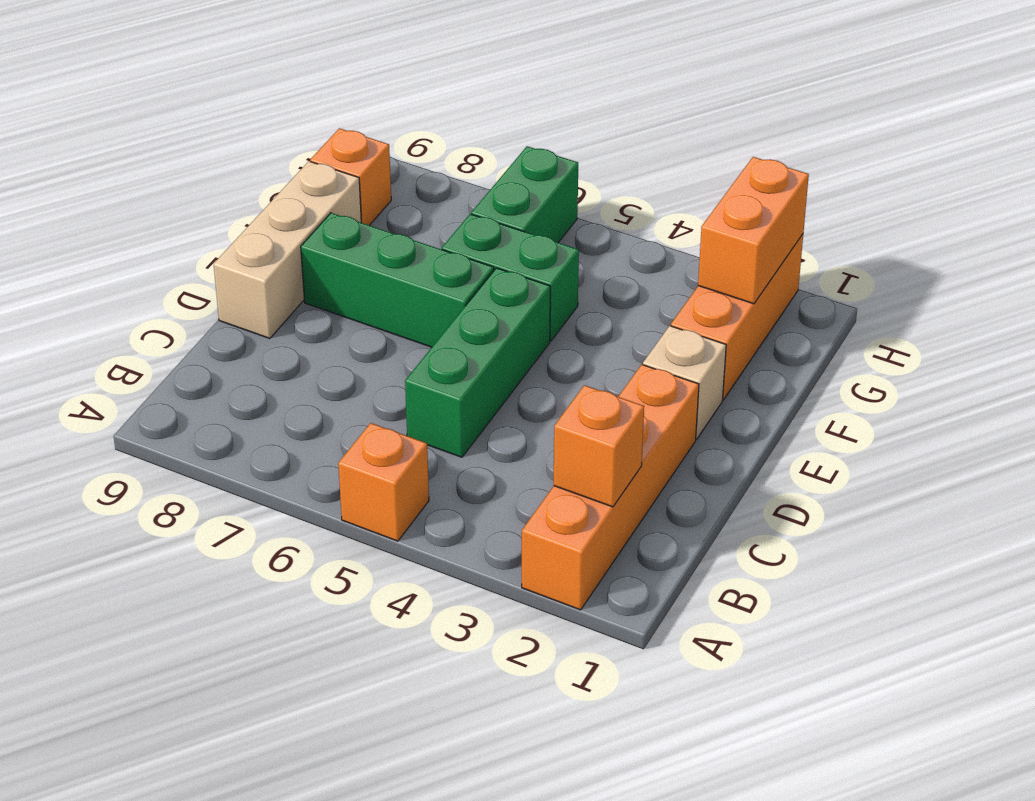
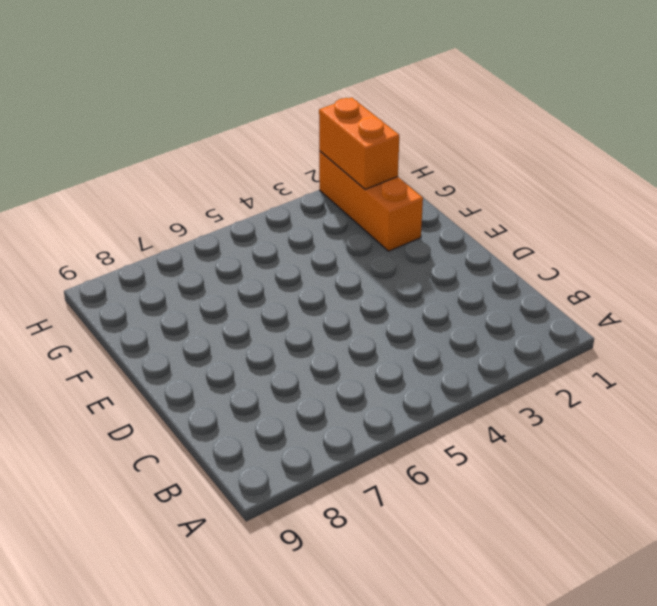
none -> orange 1x4 brick [522,365,699,610]
none -> orange 1x1 brick [338,423,429,541]
none -> green 1x3 brick [405,268,550,457]

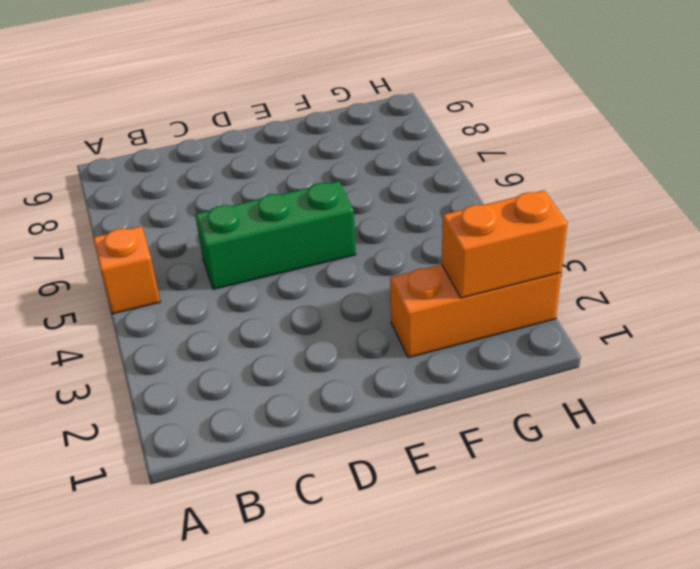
none -> orange 1x4 brick [522,365,699,610]
none -> tan 1x3 brick [214,161,361,339]
none -> tan 1x1 brick [643,326,726,439]

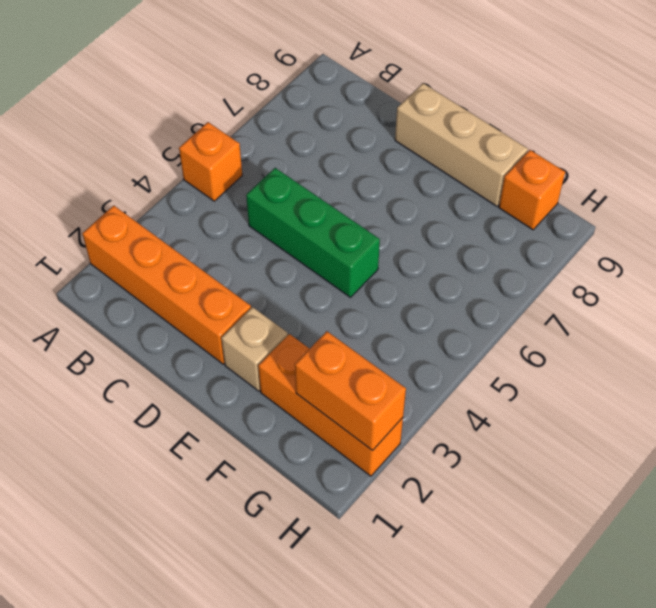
none -> green 1x3 brick [301,213,494,347]
none -> green 1x2 brick [442,214,579,341]
none -> green 1x2 brick [471,146,578,243]

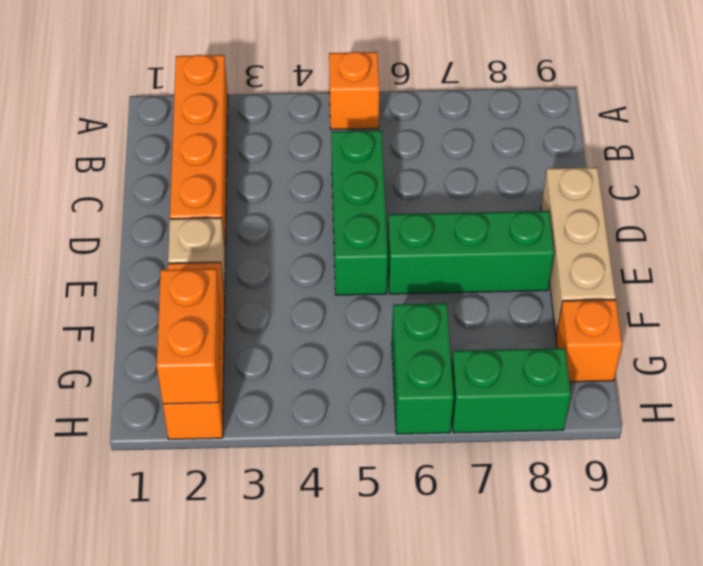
green 1x2 brick [452,348,571,433] -> green 1x2 brick moved to [442,214,579,341]
none -> orange 1x1 brick [554,385,644,507]

